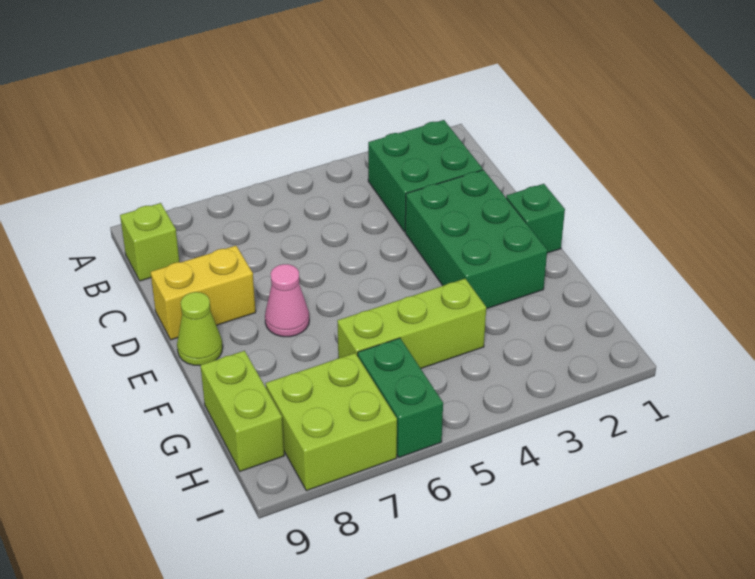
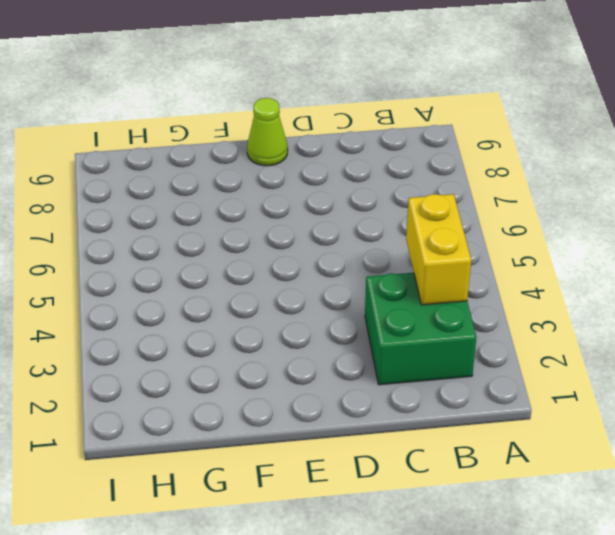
yellow 1x2 brick [406,194,471,305] -> yellow 1x2 brick moved to [151,246,256,340]
none -> lime 1x1 brick [120,203,179,281]
none -> green 2x3 brick [405,170,547,309]

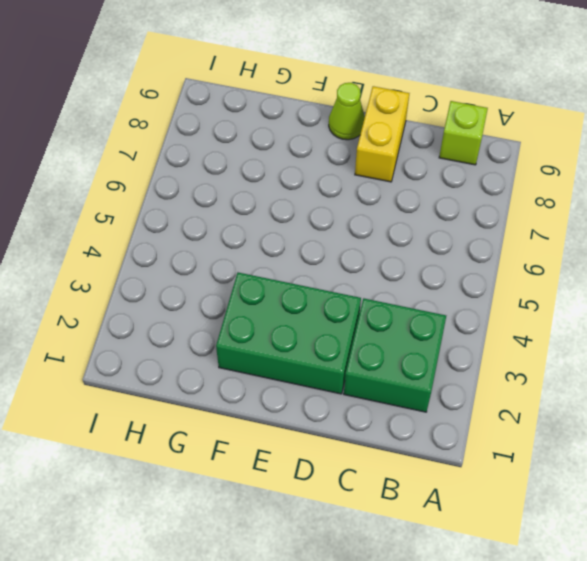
none -> green 1x1 brick [506,184,565,253]
none -> pink 1x1 cone [265,264,309,337]

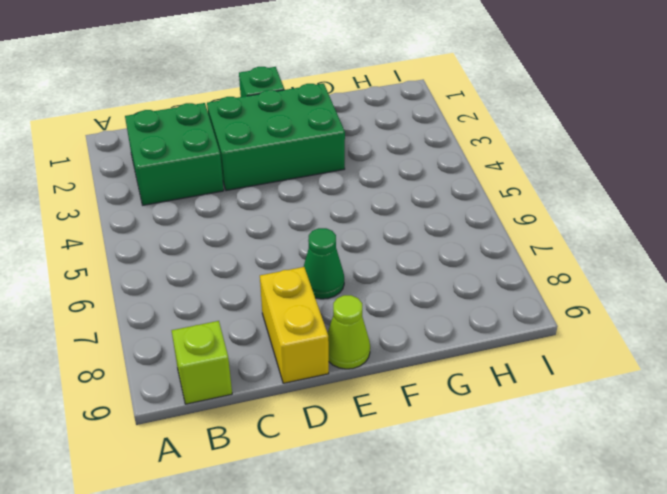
green 1x1 cone [304,228,344,299] -> pink 1x1 cone [265,264,309,337]
none -> lime 1x3 brick [337,279,486,368]
none -> lime 1x2 brick [200,351,284,471]

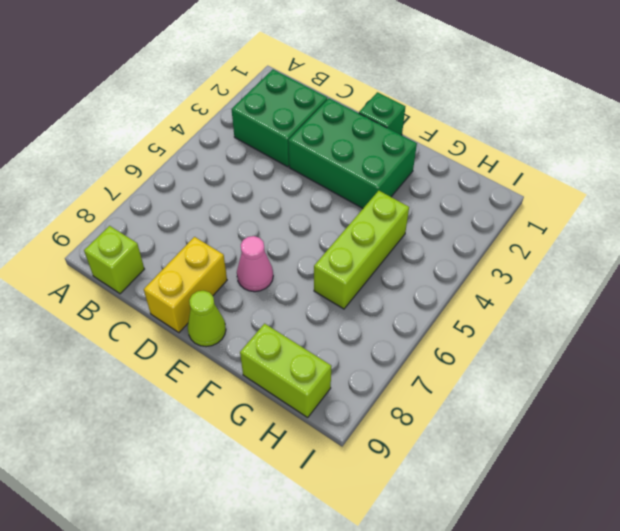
none -> green 1x2 brick [358,338,443,457]
none -> lime 2x2 brick [266,353,397,491]

